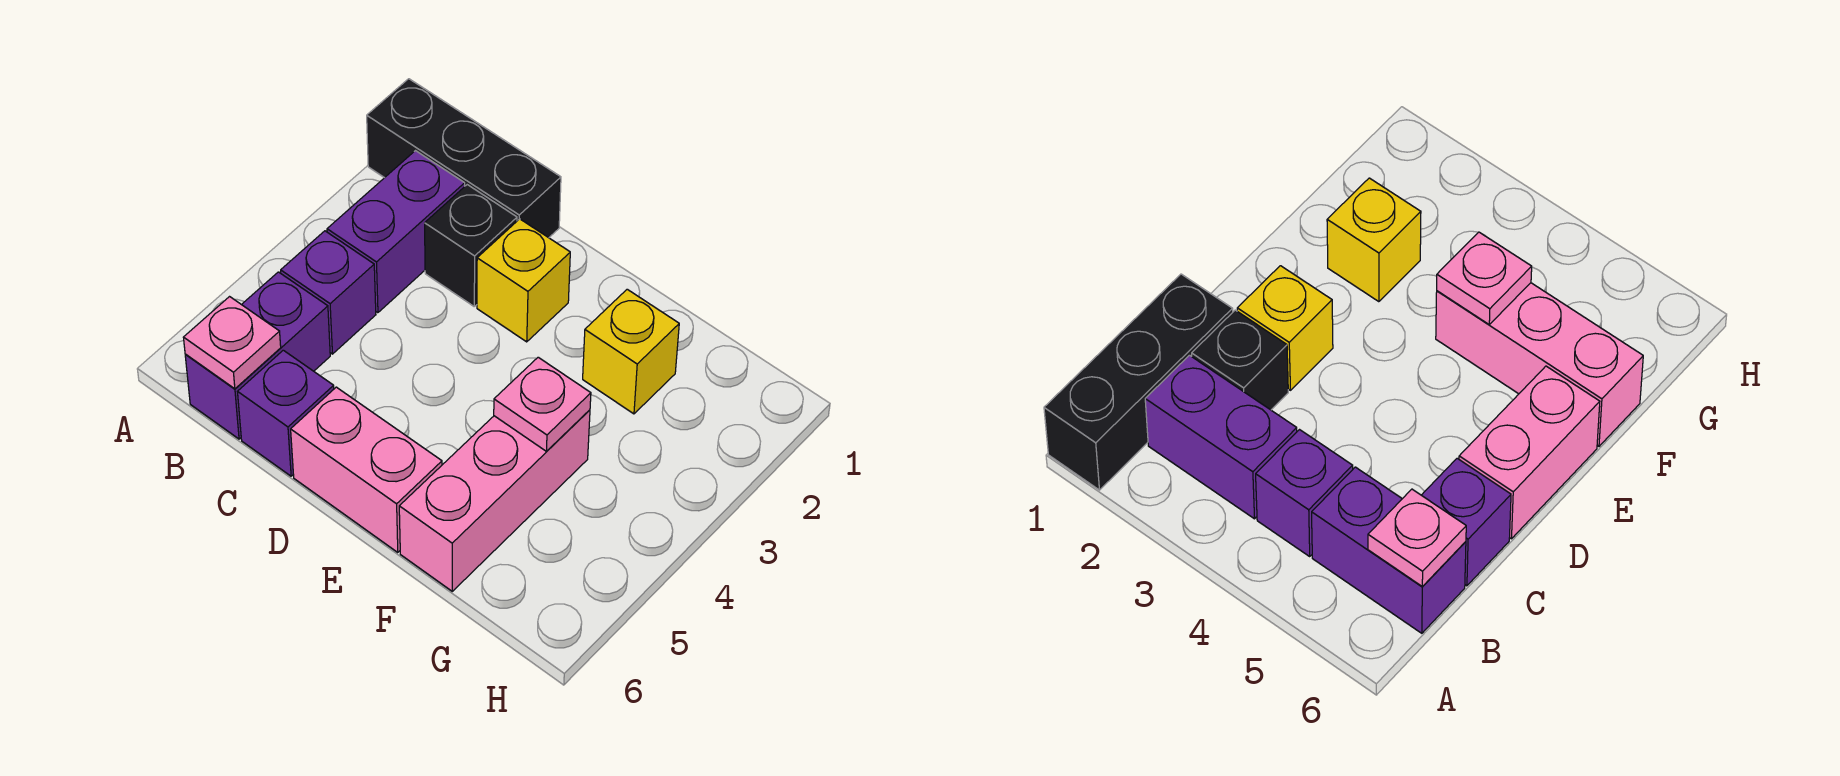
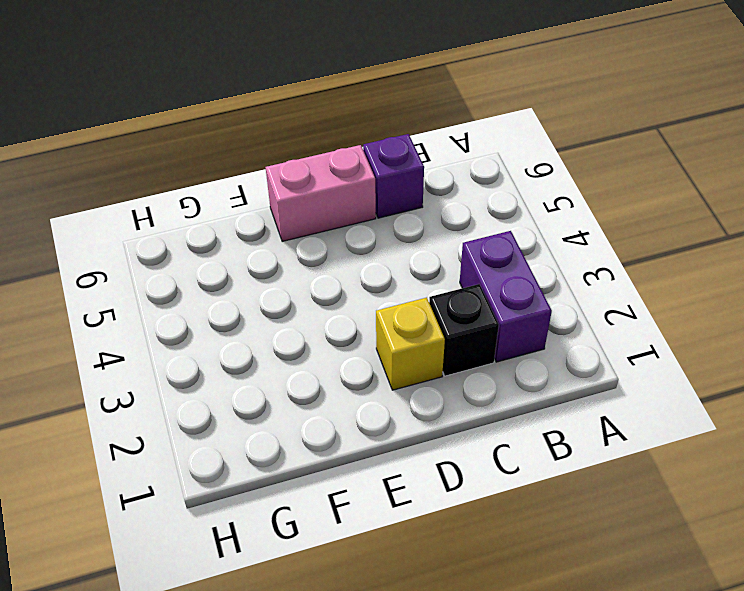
none -> black 1x3 brick [367,79,561,238]
none -> purple 1x1 brick [281,231,376,354]
none -> purple 1x2 brick [185,272,330,439]

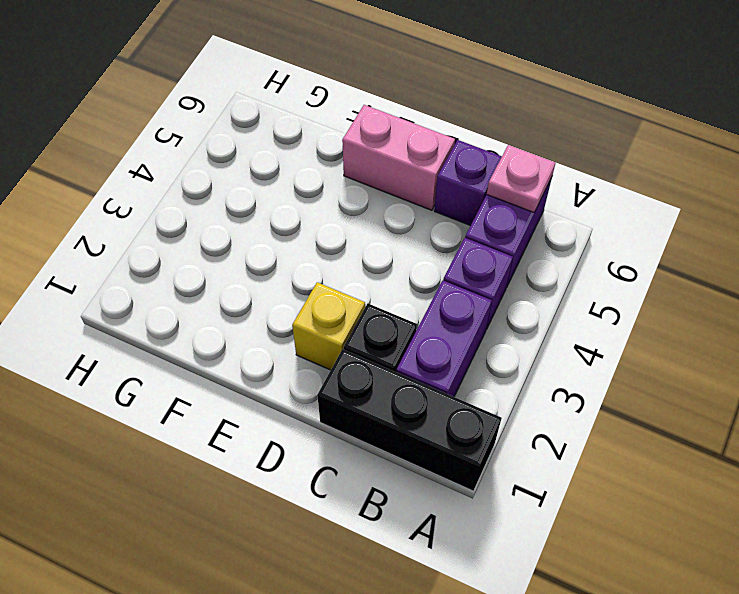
none -> yellow 1x1 brick [583,289,679,414]
none -> pink 1x3 brick [399,410,590,591]
none -> pink 1x1 plate [494,357,591,451]

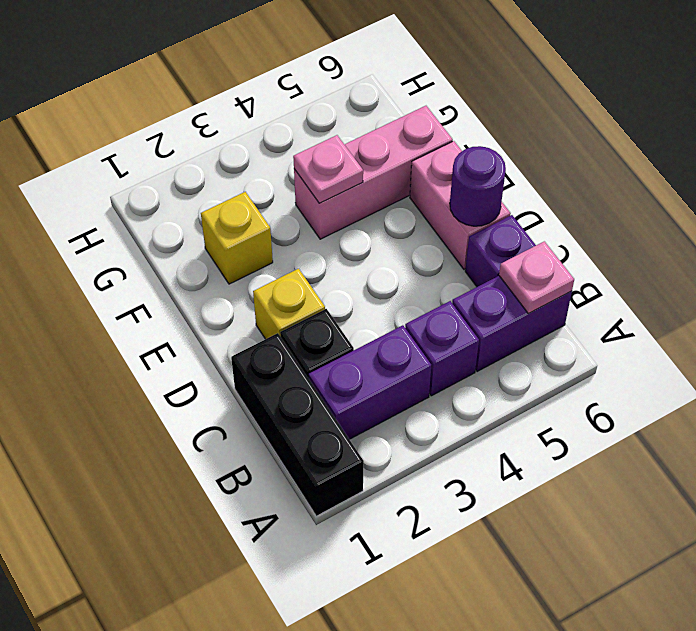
purple 1x1 round brick [450,146,506,226] -> none

